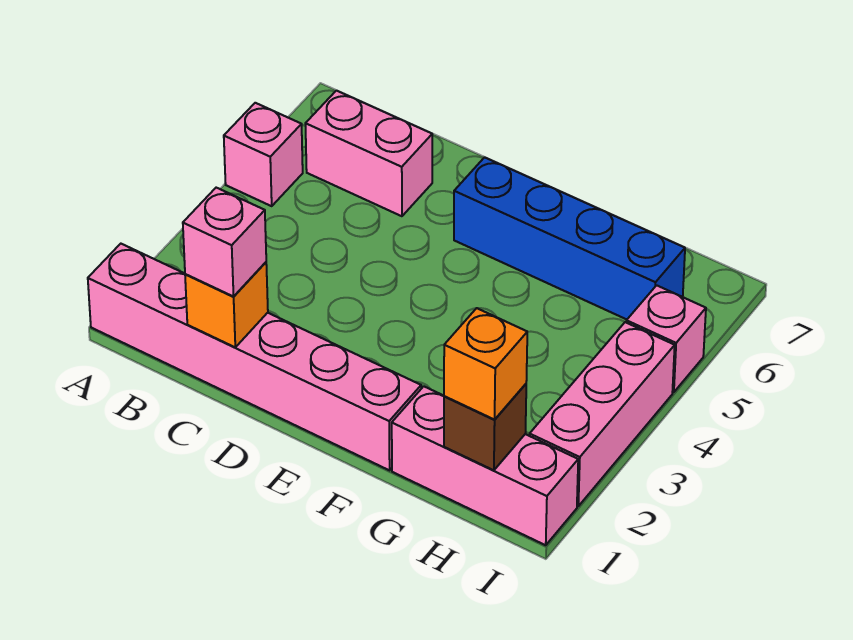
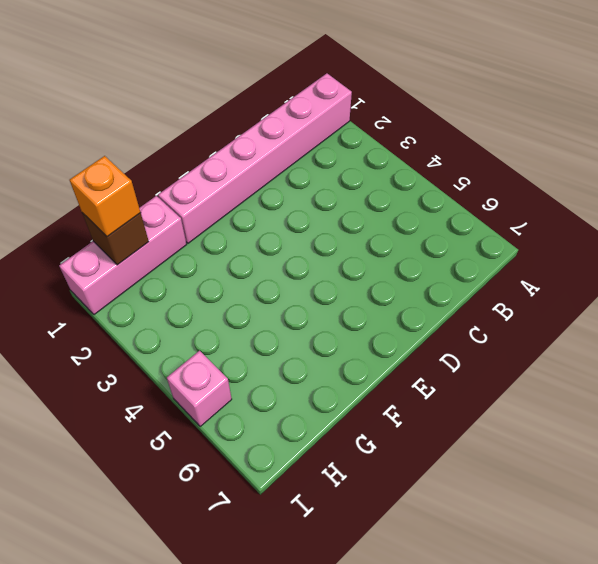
none -> pink 1x1 brick [224,103,303,206]
none -> pink 1x2 brick [305,91,432,216]

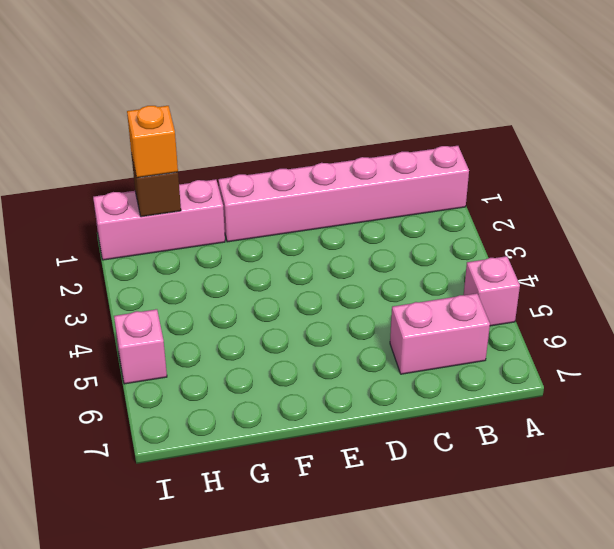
none -> blue 1x4 brick [454,157,685,319]
none -> pink 1x3 brick [530,322,675,506]

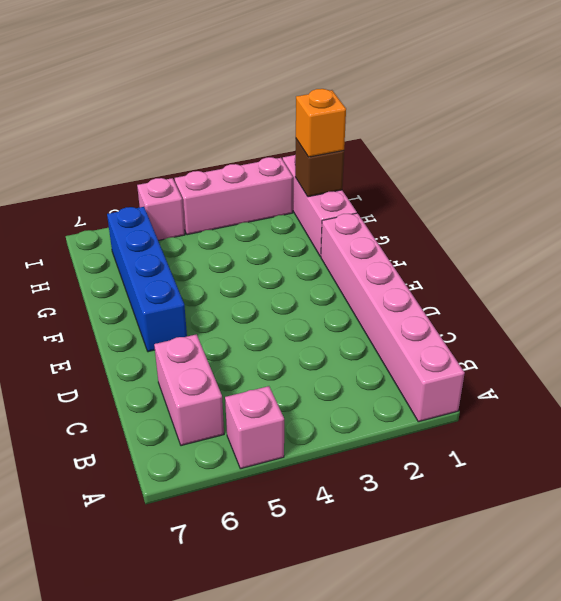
none -> orange 1x1 brick [185,262,268,347]
none -> pink 1x1 brick [183,188,266,297]

